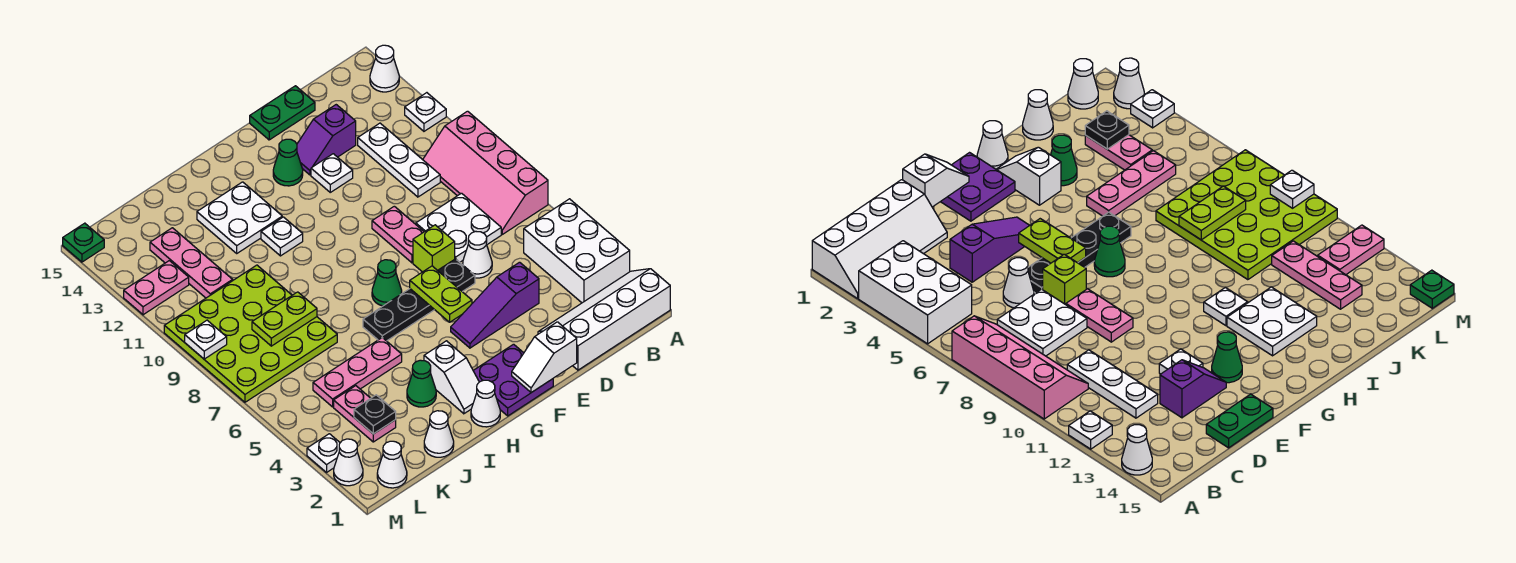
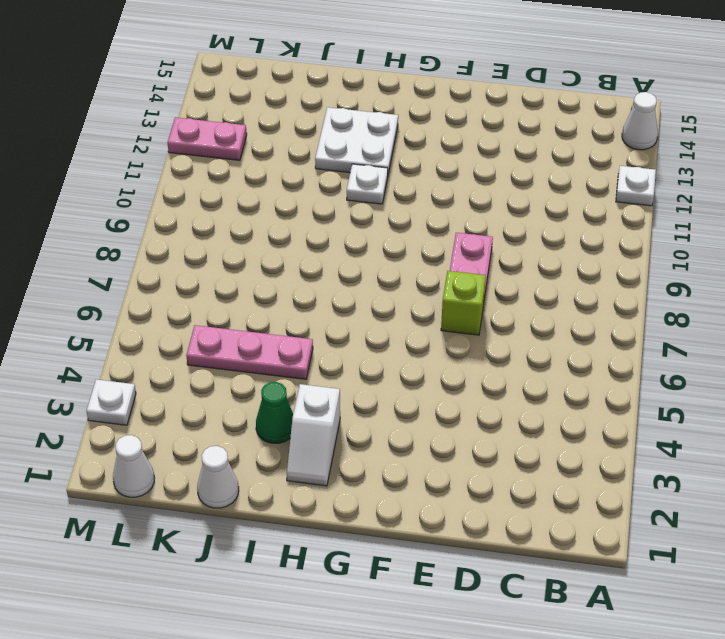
none -> white 2x4 slope [538,269,670,370]
none -> white 2x3 brick [524,199,630,303]
none -> pink 2x4 slope [423,111,548,234]
none -> white 2x2 plate [416,193,501,262]

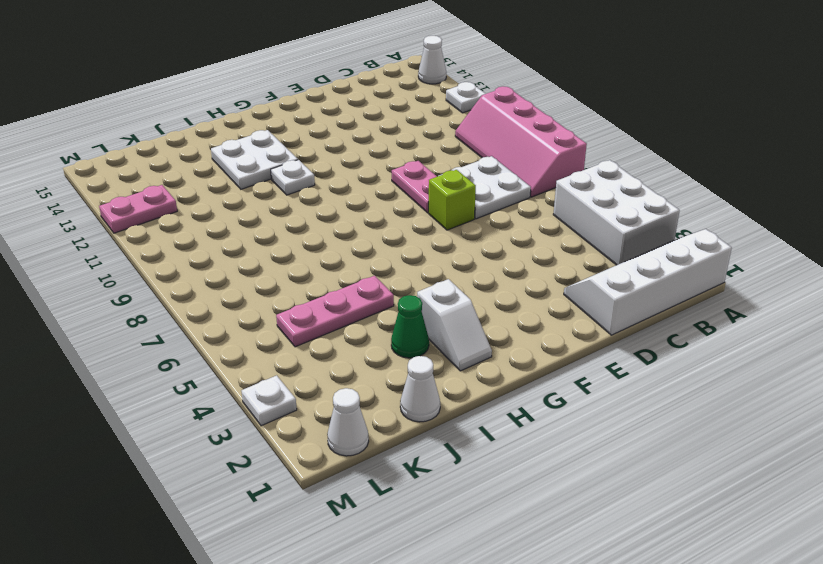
none -> white 1x3 plate [358,123,440,197]
none -> purple 1x3 slope [451,262,539,348]
none -> white 1x1 cone [463,232,492,278]
none -> purple 1x2 slope [297,105,356,175]

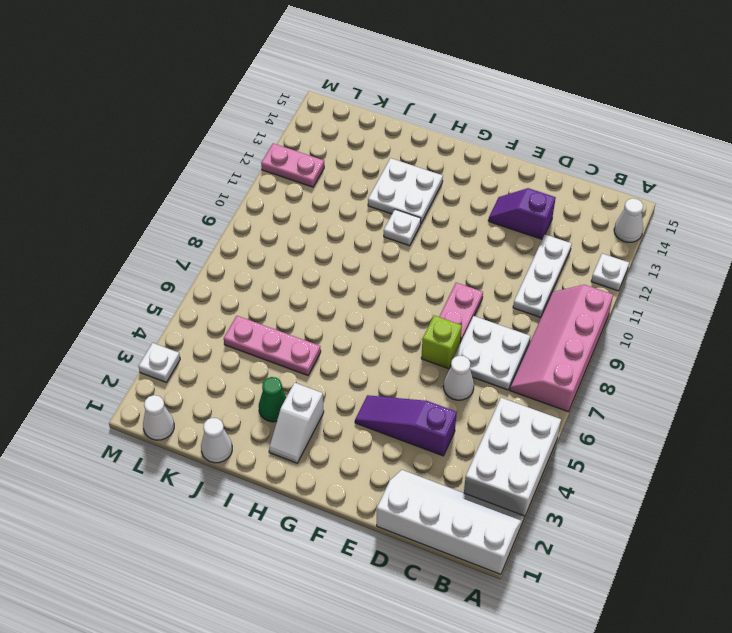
none -> green 1x2 plate [250,86,315,140]
none -> black 1x4 plate [363,259,475,341]
none -> white 1x1 plate [311,154,353,192]
none -> purple 2x2 plate [473,344,553,416]

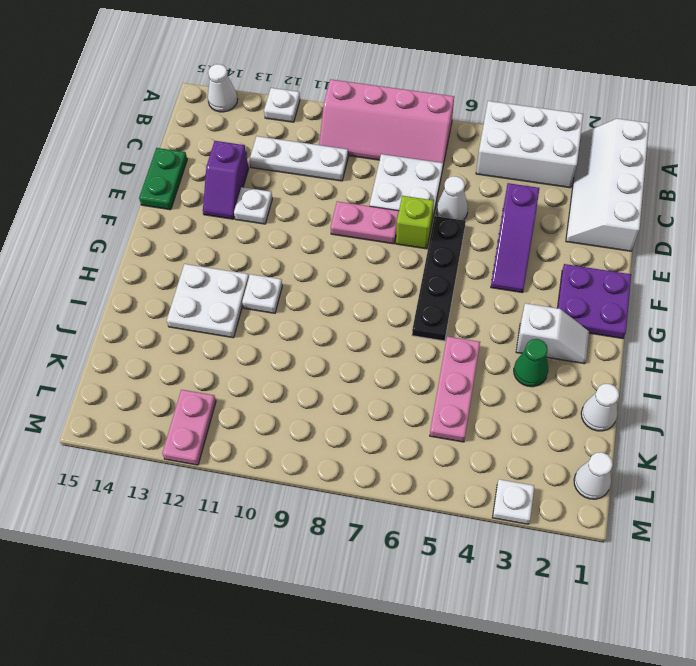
none -> green 1x1 cone [273,139,303,186]
none -> green 1x1 cone [372,260,402,306]
none -> white 1x1 cone [471,380,500,427]
none -> lime 4x4 plate [164,265,337,402]

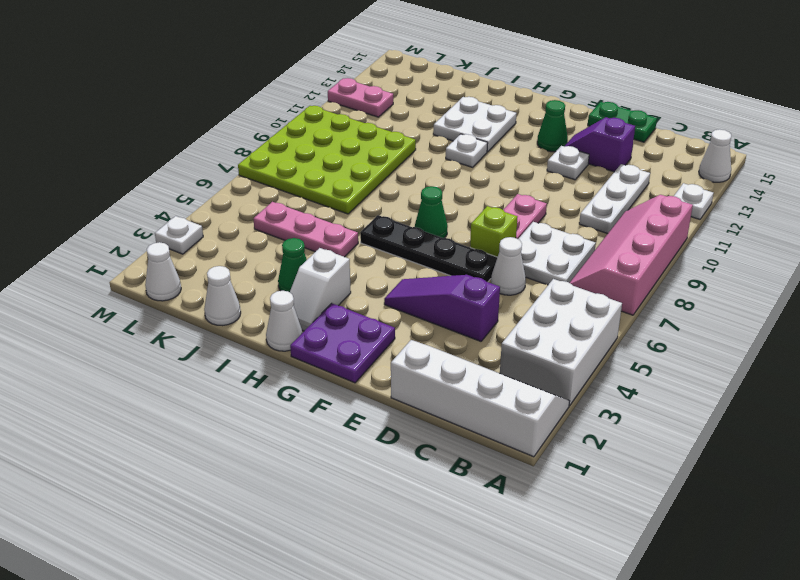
none -> pink 1x2 plate [334,386,396,442]
none -> pink 1x3 plate [150,228,233,298]
none -> white 1x1 cone [334,439,363,486]
none -> green 1x1 plate [63,223,104,262]

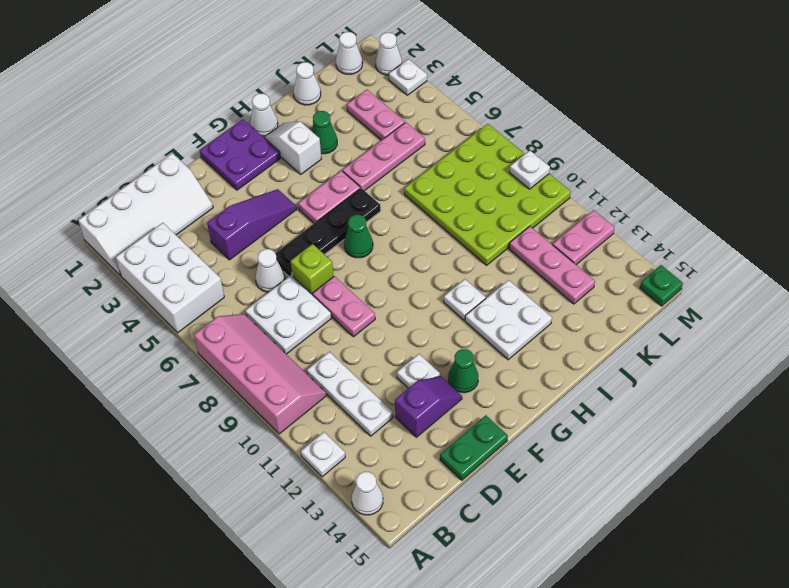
pink 1x2 plate [298,171,360,223] -> none
none -> white 1x2 slope [512,322,577,393]
none -> lime 1x2 plate [410,266,472,322]
none -> lime 1x2 plate [252,292,317,346]
none -> black 1x1 plate [354,395,396,434]

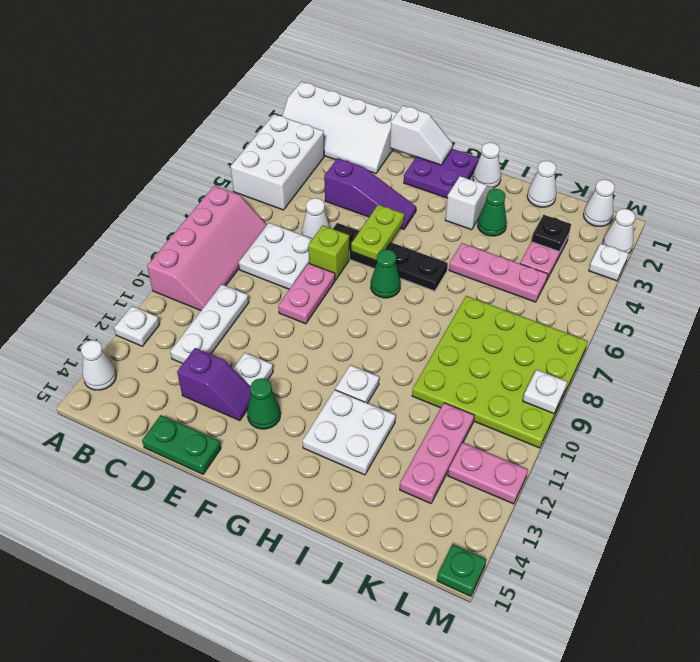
none -> lime 1x2 plate [252,292,317,346]

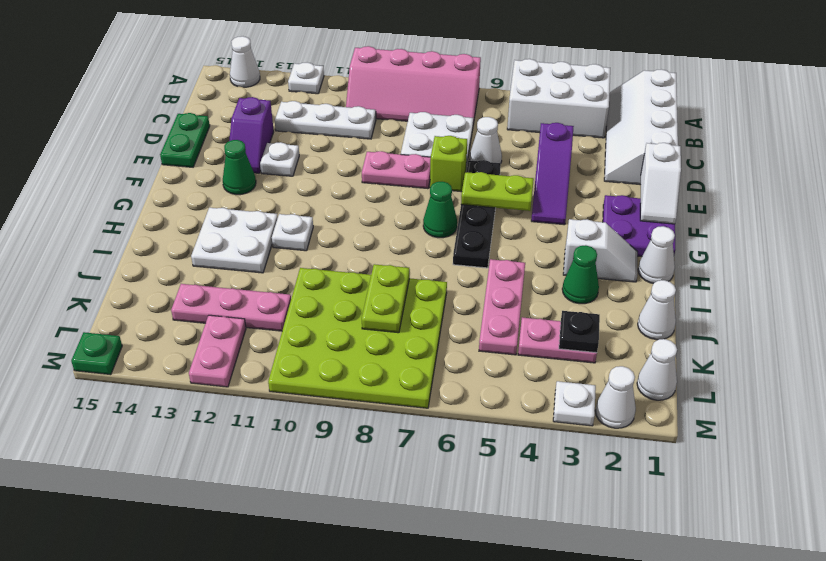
none -> white 1x1 plate [185,320,227,359]

